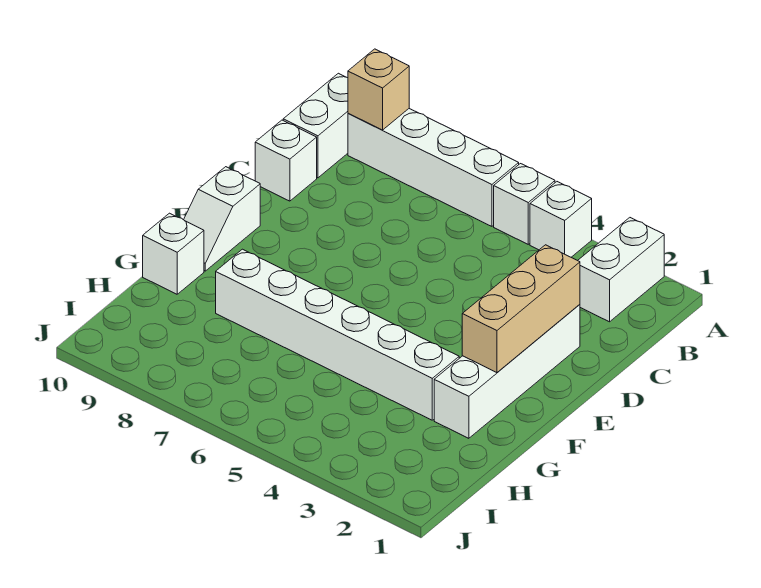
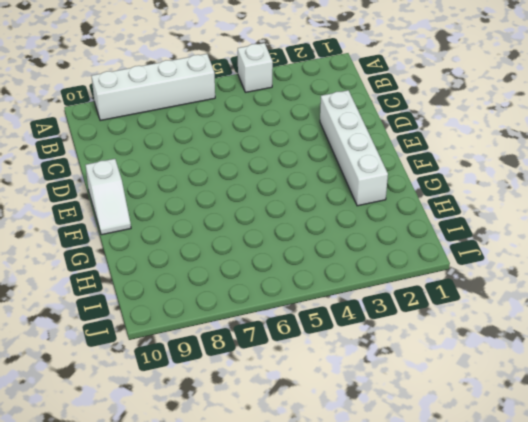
none -> white 1x2 brick [578,218,664,322]
none -> white 1x1 brick [494,164,555,244]
none -> white 1x2 brick [283,73,348,178]

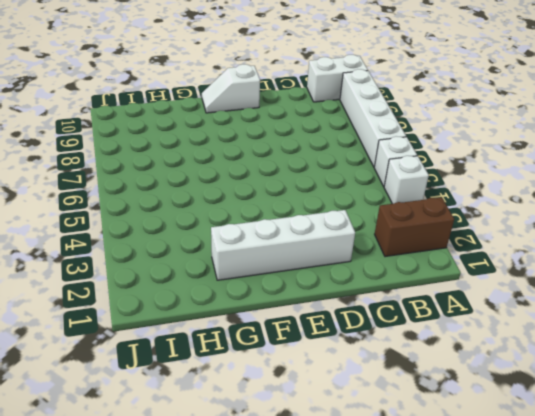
brown 1x2 brick [375,197,454,257] -> white 1x2 brick [578,218,664,322]
none -> white 1x1 brick [255,120,317,201]
none -> white 1x6 brick [216,249,459,420]
none -> white 1x1 brick [143,213,204,294]

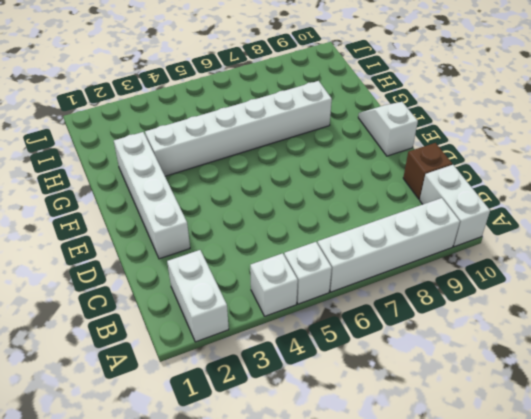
brown 1x1 brick [403,143,452,199] -> white 1x1 brick [255,120,317,201]
none -> white 1x1 brick [143,213,204,294]
none -> tan 1x1 brick [348,49,409,130]
none -> tan 1x3 brick [462,245,580,373]

